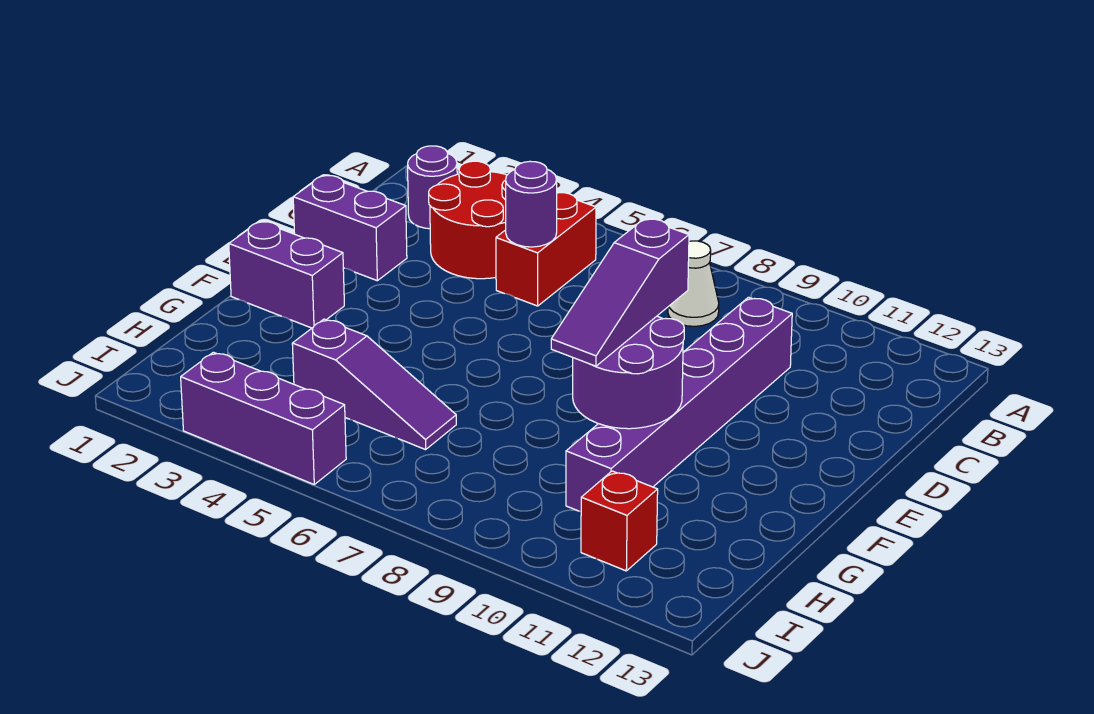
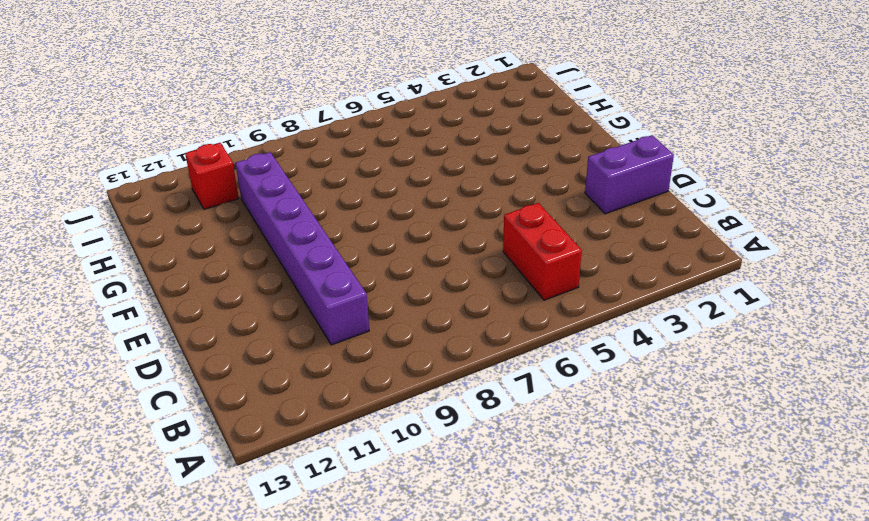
none -> purple 1x1 round brick [408,146,457,229]
none -> red 2x2 round brick [429,161,507,279]
none -> white 1x1 cone [668,241,719,326]

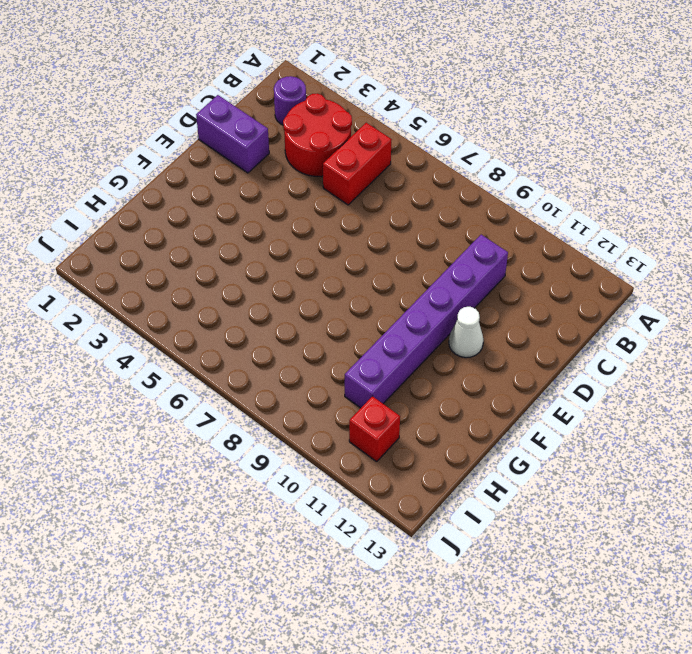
white 1x1 cone [449,307,483,358] -> white 1x1 cone moved to [668,241,719,326]
none -> purple 1x2 brick [229,221,344,328]
none -> purple 1x3 slope [292,319,456,450]
none -> purple 1x3 brick [181,352,346,484]

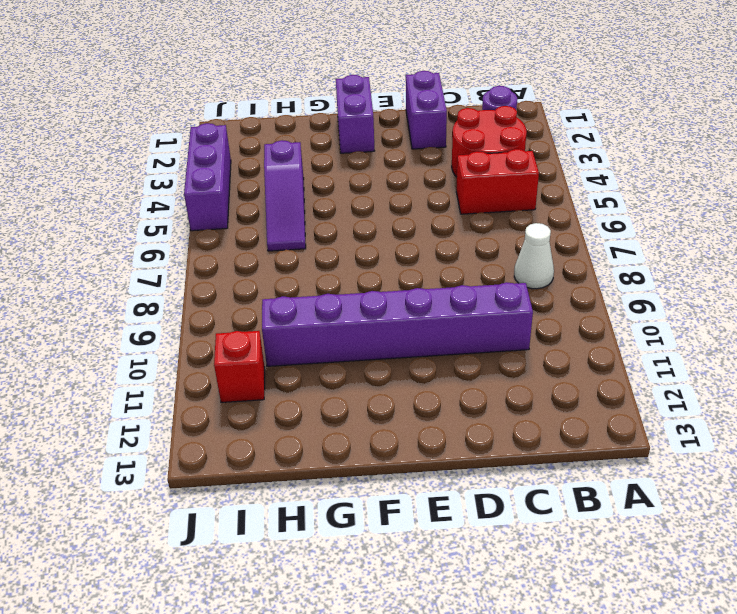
none -> purple 1x1 round brick [506,161,557,247]
none -> purple 2x2 round brick [573,316,684,429]
none -> purple 1x3 slope [551,219,689,366]

